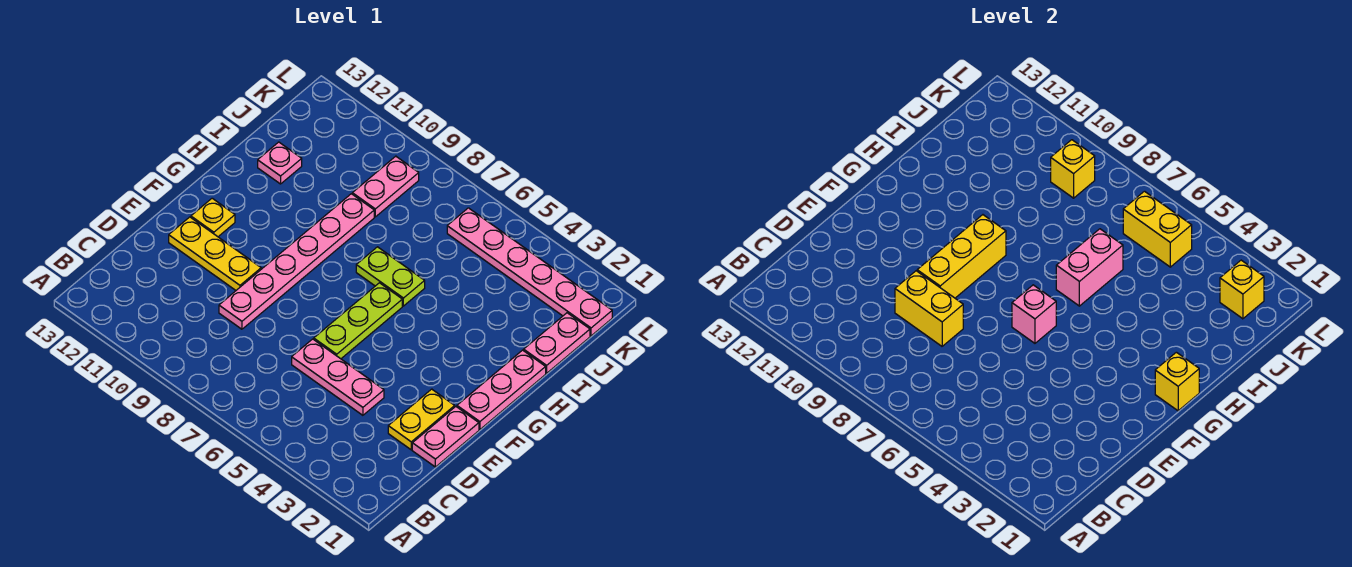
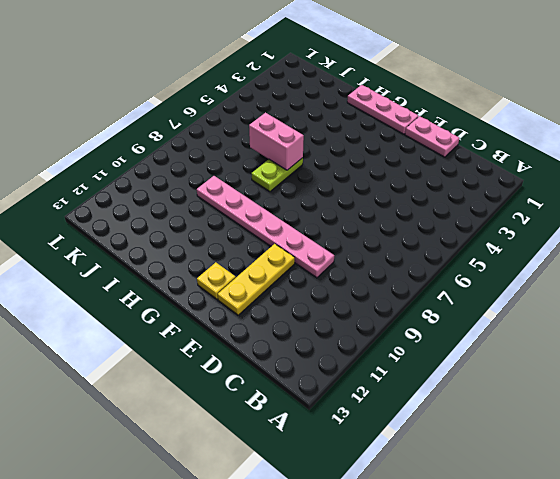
none -> yellow 1x2 plate [388,389,455,450]
none -> pink 1x3 plate [292,339,384,415]
none -> lime 1x3 plate [314,283,402,359]

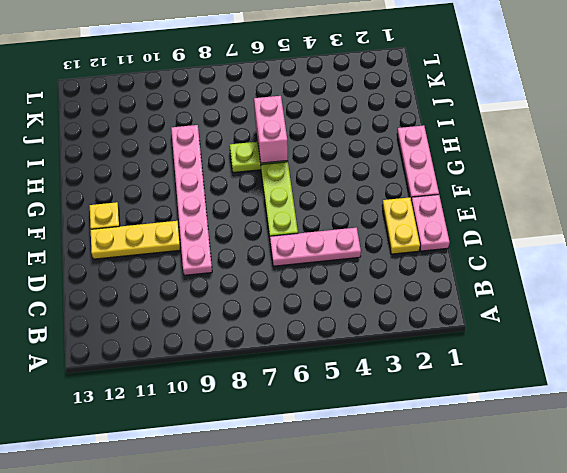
none -> pink 1x2 plate [524,313,590,373]
none -> pink 1x1 plate [258,142,302,184]
none -> pink 1x2 plate [352,156,419,217]

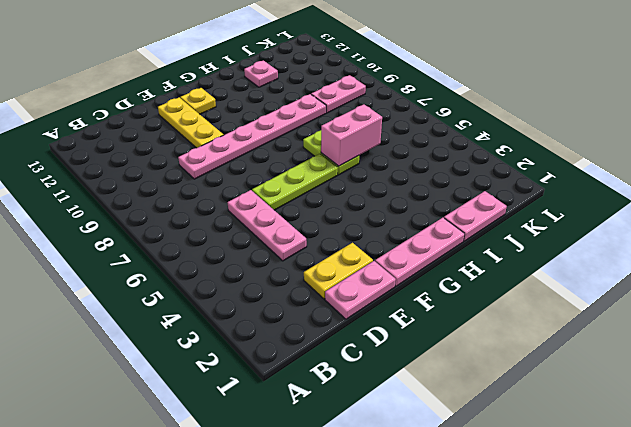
none -> pink 1x6 plate [447,208,612,336]
none -> yellow 1x2 brick [895,271,963,346]
none -> yellow 1x3 brick [917,215,1006,298]

